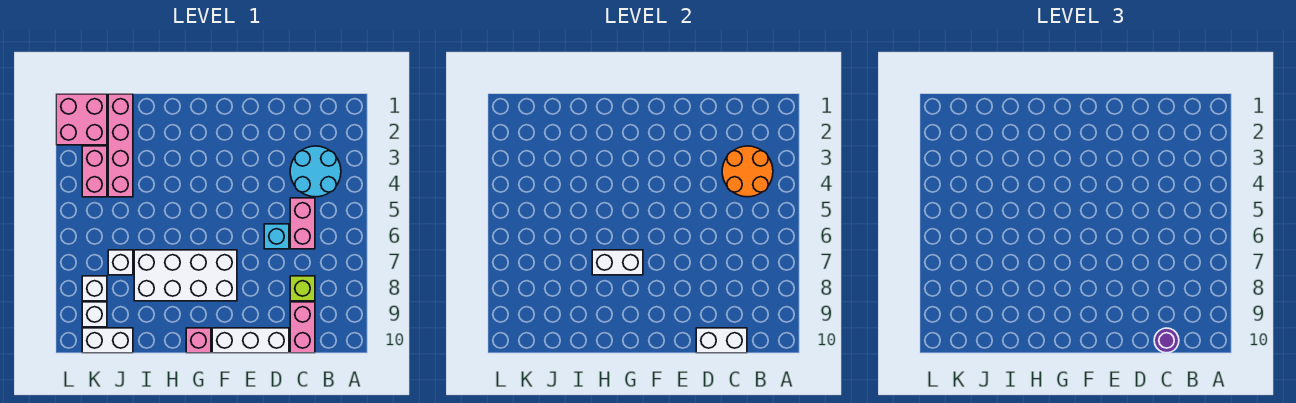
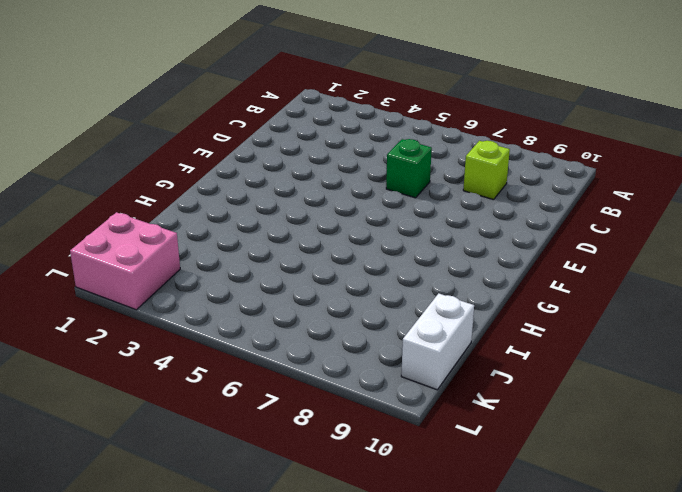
green 1x1 brick [386,139,432,198] -> cyan 1x1 brick [264,224,289,249]
none -> cyan 2x2 round brick [290,146,341,197]
none -> pink 1x2 brick [290,198,315,249]
none -> pink 1x2 brick [290,302,315,353]

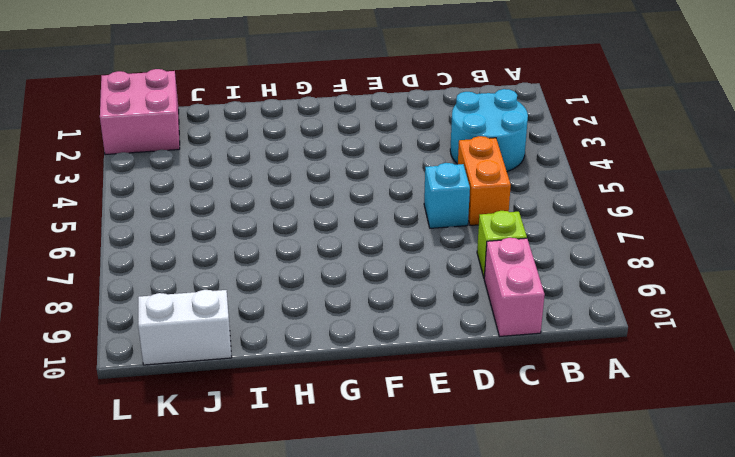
orange 1x2 brick [458,136,511,225] -> pink 1x2 brick [290,198,315,249]
none -> white 1x3 brick [212,328,289,353]
none -> white 2x4 brick [134,250,237,301]
none -> pink 1x1 brick [186,328,211,353]

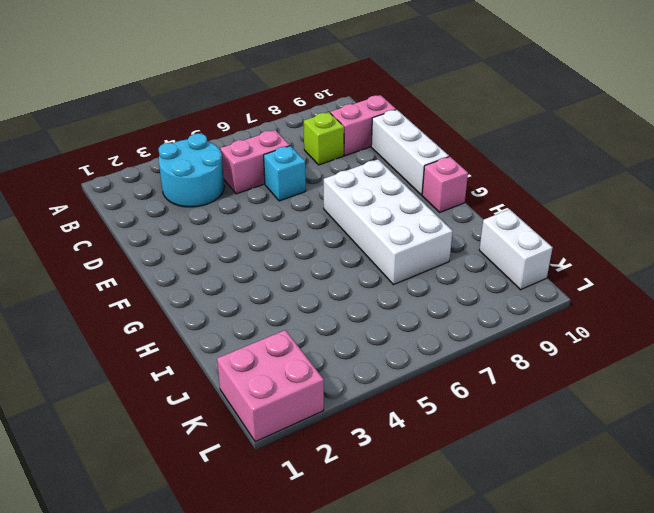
none -> pink 1x4 brick [108,94,133,197]
none -> white 1x1 brick [108,250,133,275]
none -> pink 1x2 brick [82,146,107,197]

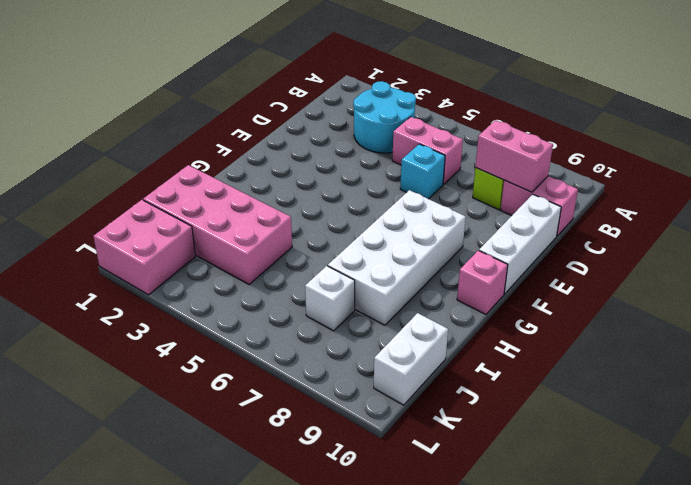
pink 1x2 brick [475,120,553,192] -> pink 1x2 brick moved to [82,146,107,197]
pink 2x4 brick [143,165,292,284] -> pink 1x4 brick [108,94,133,197]
none -> white 1x1 brick [82,276,107,301]
none -> white 1x1 brick [82,302,107,327]
none -> orange 2x2 round brick [722,146,773,197]

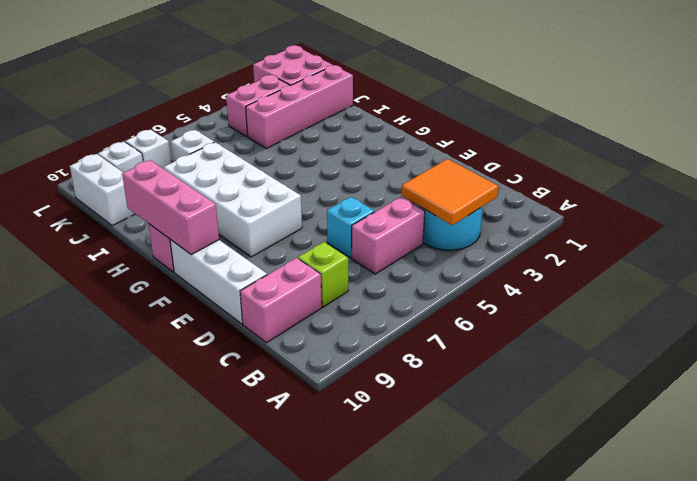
orange 2x2 tile [401,159,499,225] -> orange 2x2 round brick [722,146,773,197]
pink 1x3 brick [122,160,219,254] -> none
none -> white 1x2 brick [696,328,747,353]
none -> white 1x2 brick [592,250,643,275]
none -> purple 1x1 round brick [1154,328,1179,353]

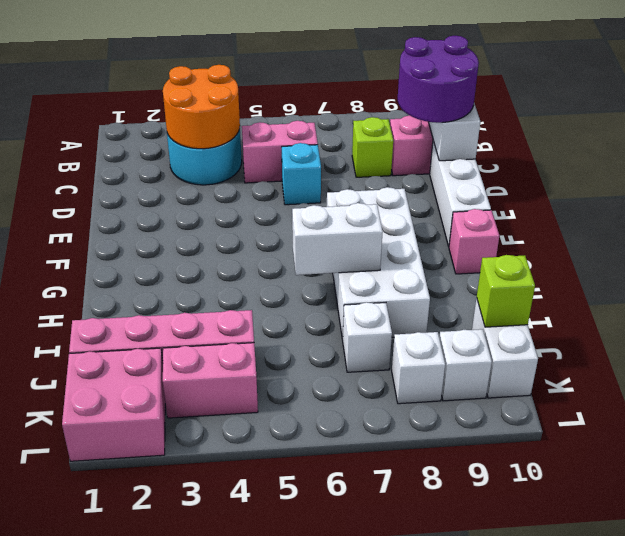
purple 2x2 round brick [398,36,479,123] -> purple 1x1 round brick [1154,328,1179,353]
white 1x2 brick [292,203,383,275] -> white 1x2 brick turned to [592,250,643,275]
lime 1x1 brick [477,255,535,327] -> none

